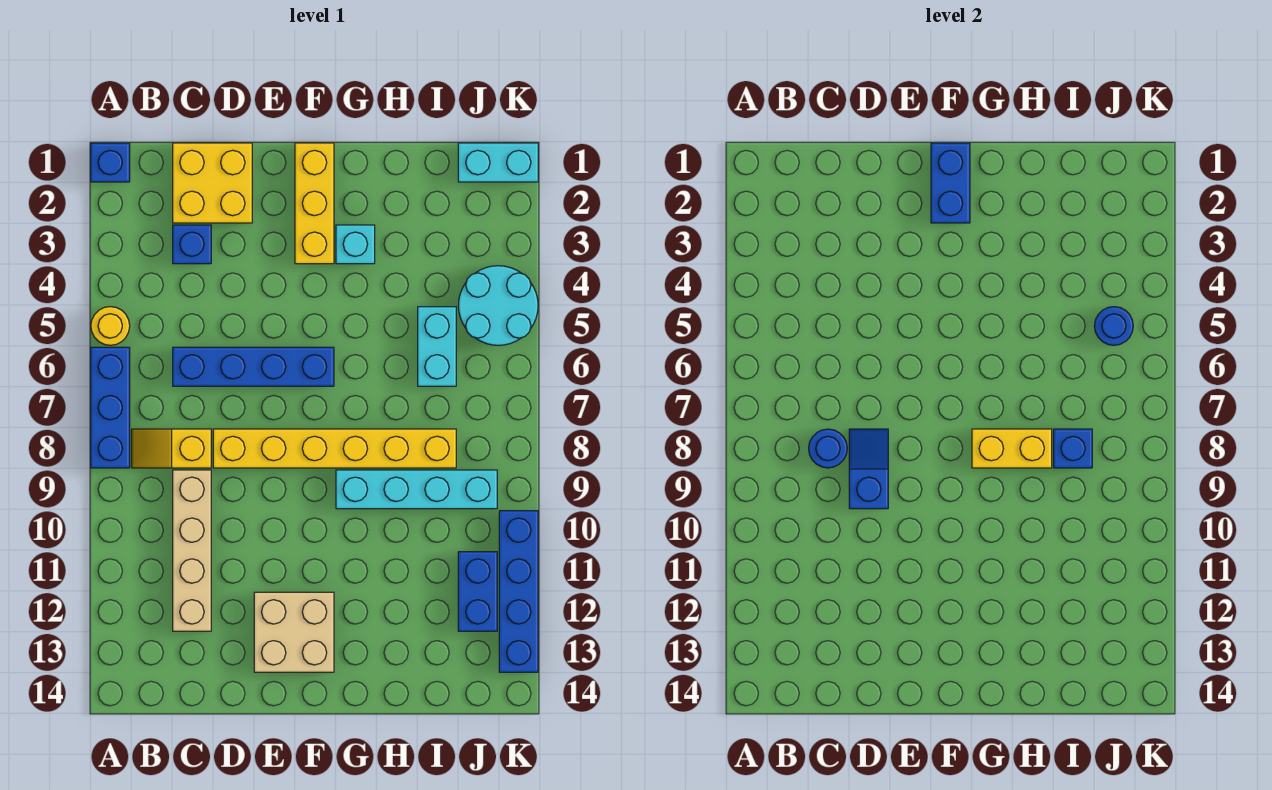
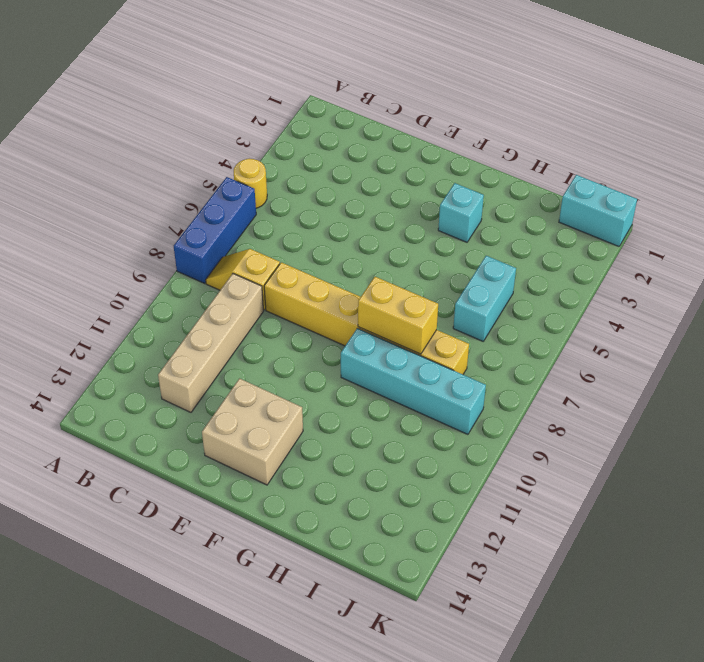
none -> blue 1x1 brick [91,143,130,182]
none -> yellow 2x2 brick [173,143,252,223]
none -> blue 1x1 brick [173,225,211,264]

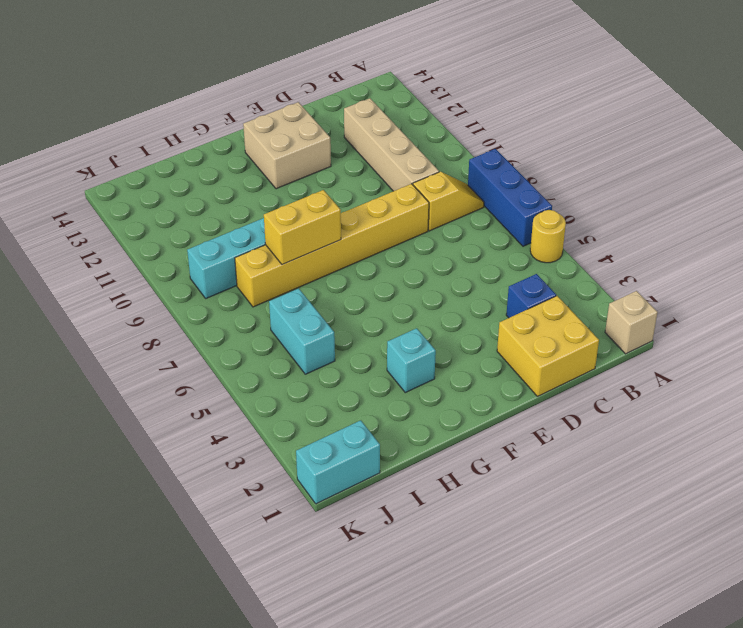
tan 1x1 brick [605,291,658,354] -> blue 1x1 brick [91,143,130,182]
none -> blue 1x4 brick [173,347,334,386]
none -> yellow 1x3 brick [295,143,334,264]
none -> cyan 2x2 round brick [458,266,538,345]

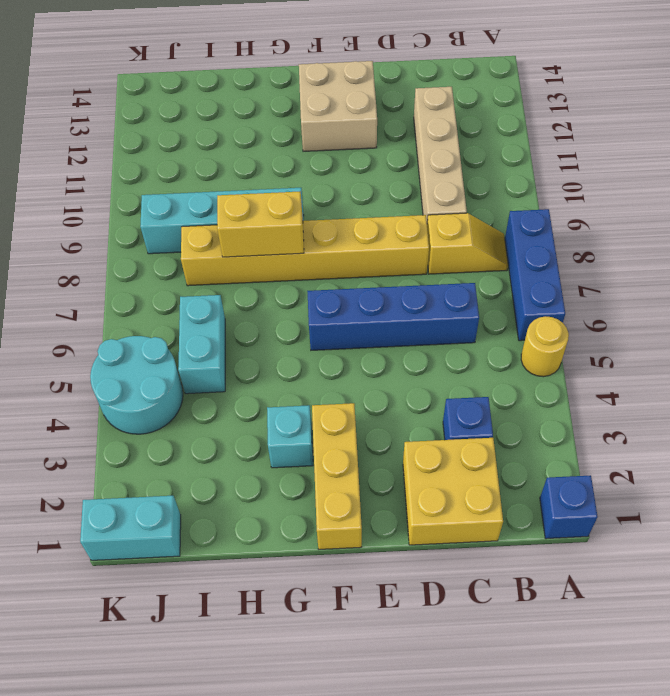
none -> blue 1x2 brick [458,552,497,631]
none -> blue 1x4 brick [499,511,538,672]
none -> blue 1x1 round brick [809,429,847,468]

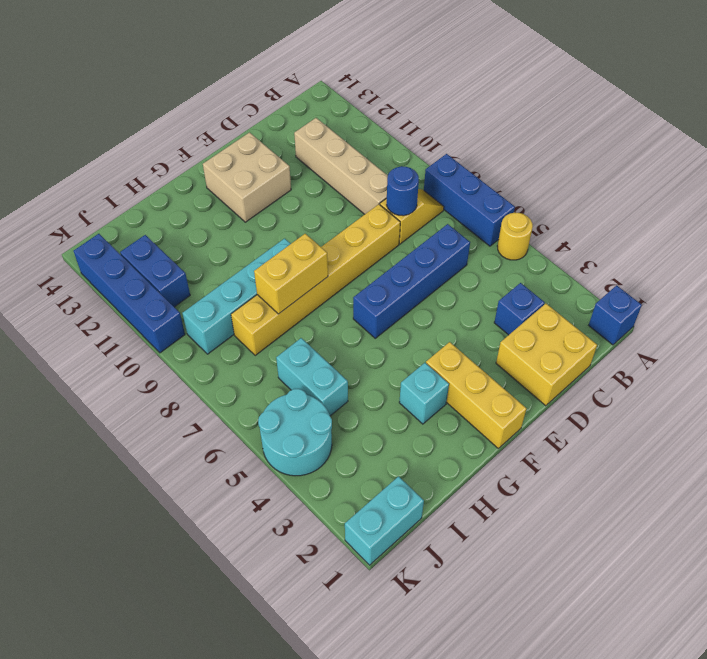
none -> blue 1x2 slope [849,429,888,509]
none -> blue 1x2 brick [931,143,970,223]
none -> blue 1x1 brick [1054,429,1092,468]

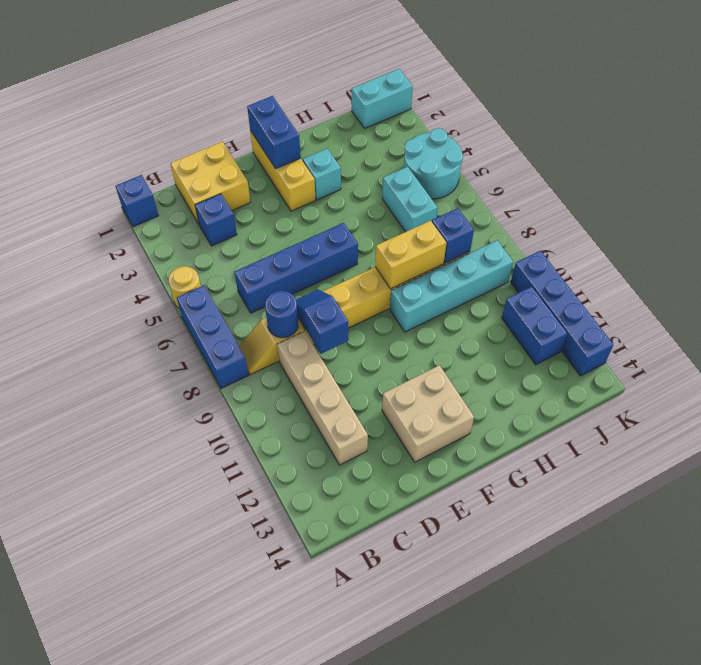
none -> blue 1x1 round brick [1095,307,1133,345]

